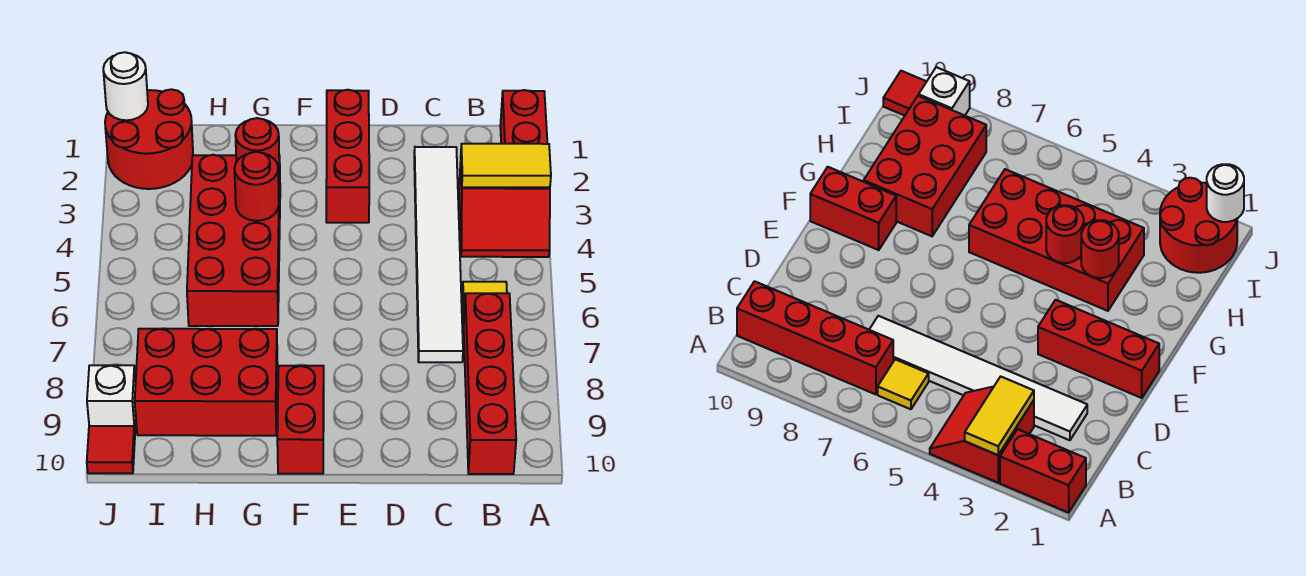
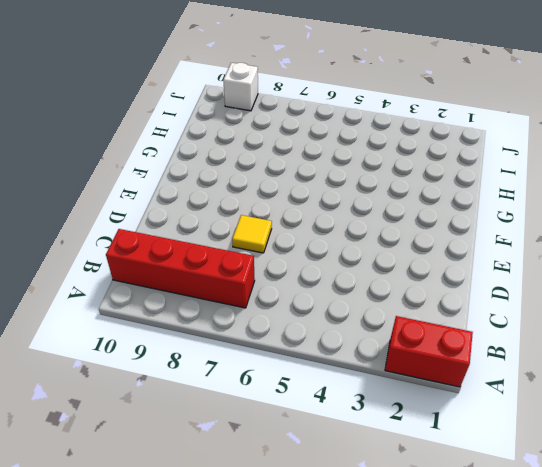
yellow 1x1 tile [232,215,272,253] -> yellow 1x1 tile moved to [462,282,507,325]
none -> red 2x2 slope [459,163,550,257]
none -> white 1x6 tile [414,147,463,362]
none -> red 1x3 brick [326,90,369,223]

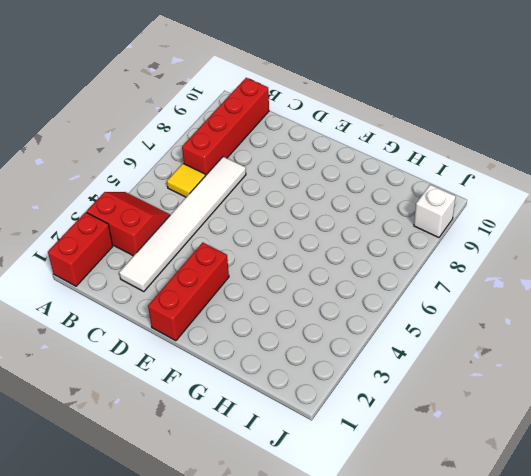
none -> red 1x2 brick [277,366,324,474]
none -> red 2x4 brick [187,155,280,326]
none -> red 2x3 brick [135,329,278,436]

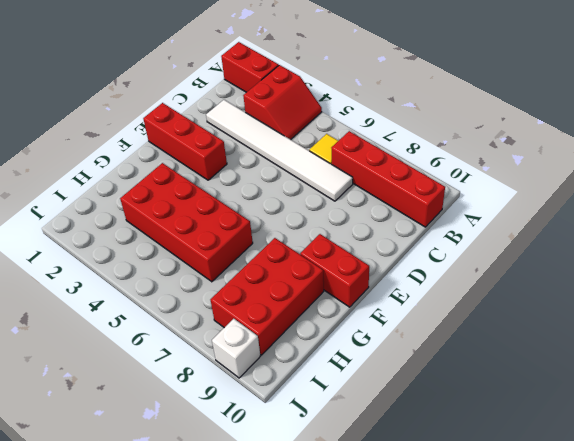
none -> red 2x2 round brick [105,89,193,189]
none -> red 1x1 tile [87,426,135,473]
none -> yellow 1x2 tile [461,144,551,187]

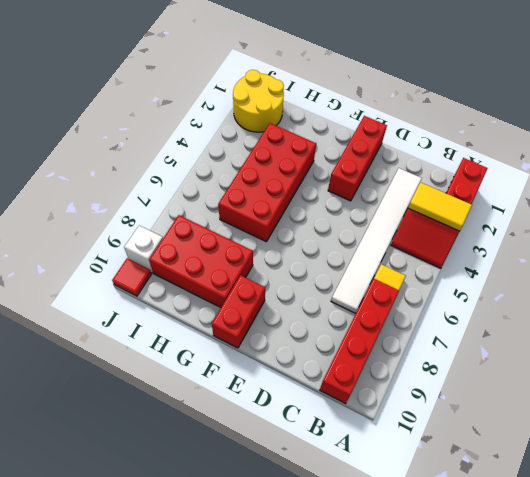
yellow 2x2 round brick [233,70,284,132] -> red 2x2 round brick [105,89,193,189]
none -> red 1x1 round brick [235,118,279,175]
none -> red 1x1 round brick [234,152,279,221]
none -> white 1x1 round brick [103,52,148,120]

